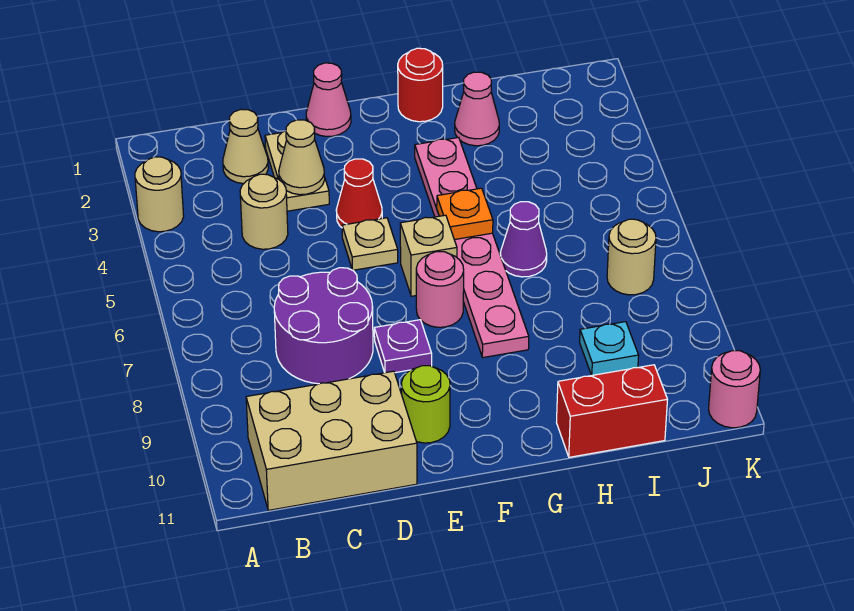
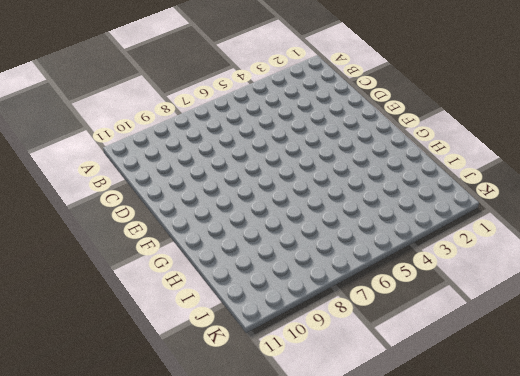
none -> tan 1x1 round brick [135,157,184,232]
none -> tan 2x3 brick [246,371,417,510]
none -> tan 1x1 cone [223,110,268,184]

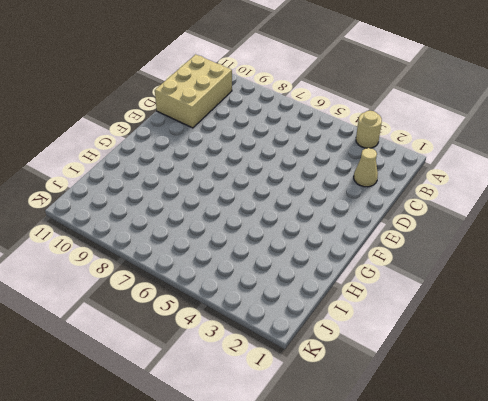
none -> tan 1x1 round brick [240,174,288,249]
none -> purple 2x2 round brick [274,268,373,384]
none -> tan 1x2 plate [265,131,329,211]

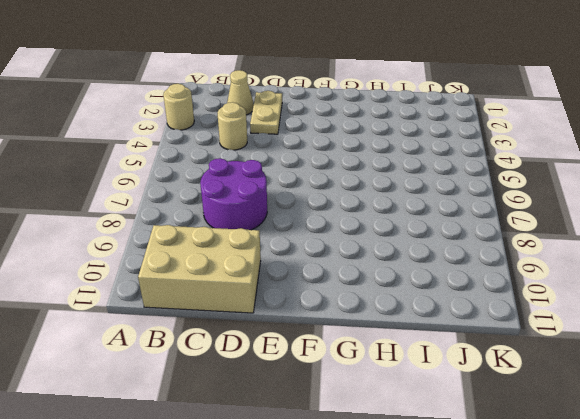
none -> pink 1x1 cone [306,63,351,136]
none -> red 1x1 cone [336,159,382,227]
none -> tan 1x1 plate [342,218,398,270]

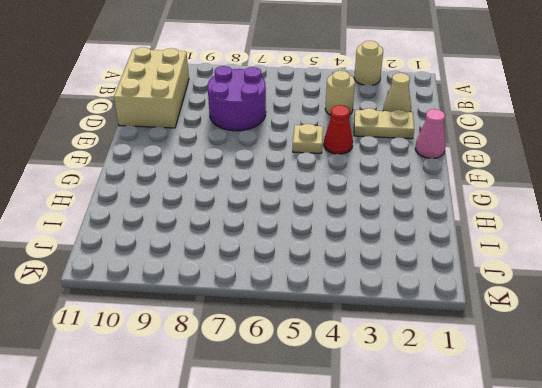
none -> purple 1x1 plate [374,320,432,373]
none -> lime 1x1 round brick [402,366,450,443]
none -> tan 1x1 brick [400,215,457,296]

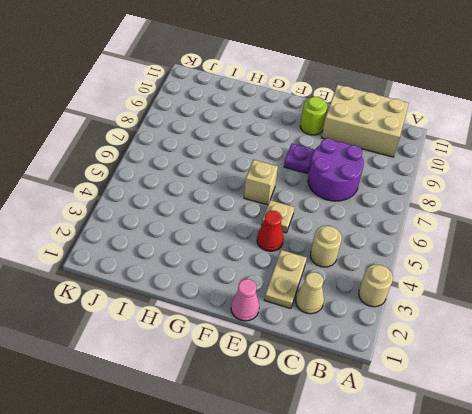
none -> pink 1x1 round brick [416,252,464,327]
none -> red 1x1 round brick [398,48,443,122]
none -> pink 1x6 plate [415,138,529,357]

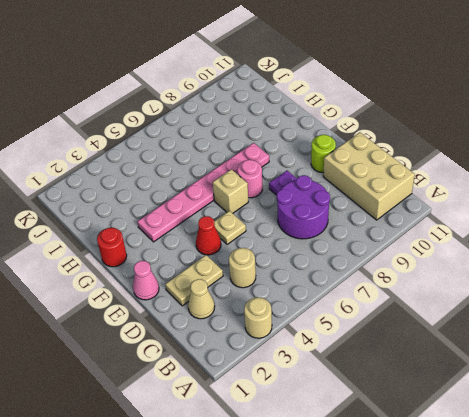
none -> pink 1x1 cone [455,72,499,146]
none -> purple 1x1 cone [500,202,547,277]
none -> red 1x2 brick [557,365,668,457]

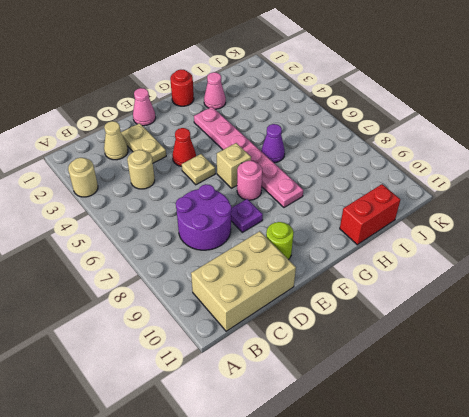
none -> cyan 1x1 plate [580,322,639,376]
none -> tan 1x1 round brick [607,219,656,295]
none -> pink 1x1 round brick [709,351,760,428]

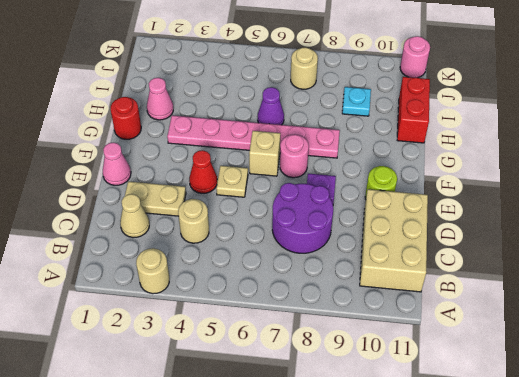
none -> tan 1x1 cone [279,120,325,195]
none -> orange 1x1 plate [437,188,493,240]

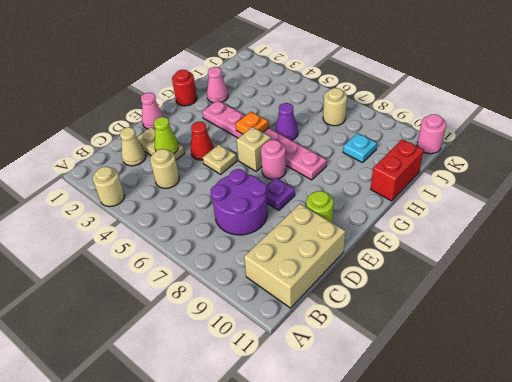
lime 1x1 cone [154,117,178,153] -> tan 1x1 cone [279,120,325,195]

